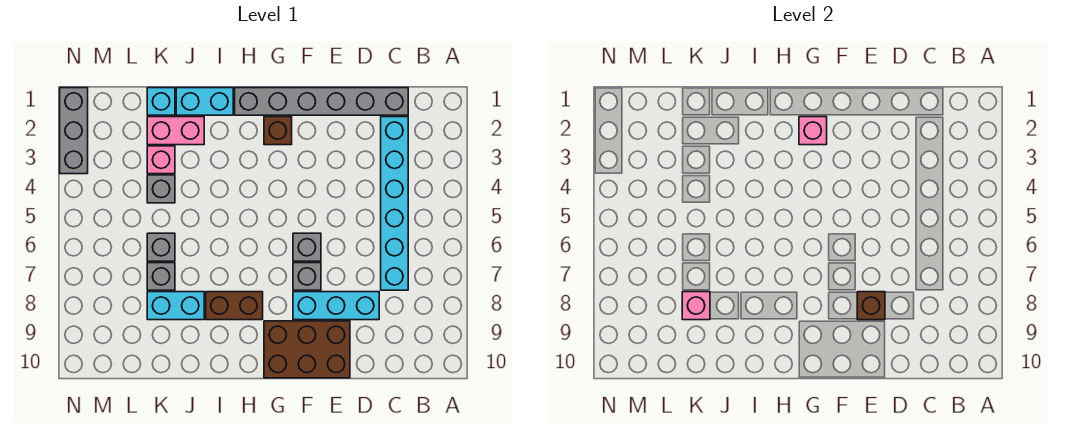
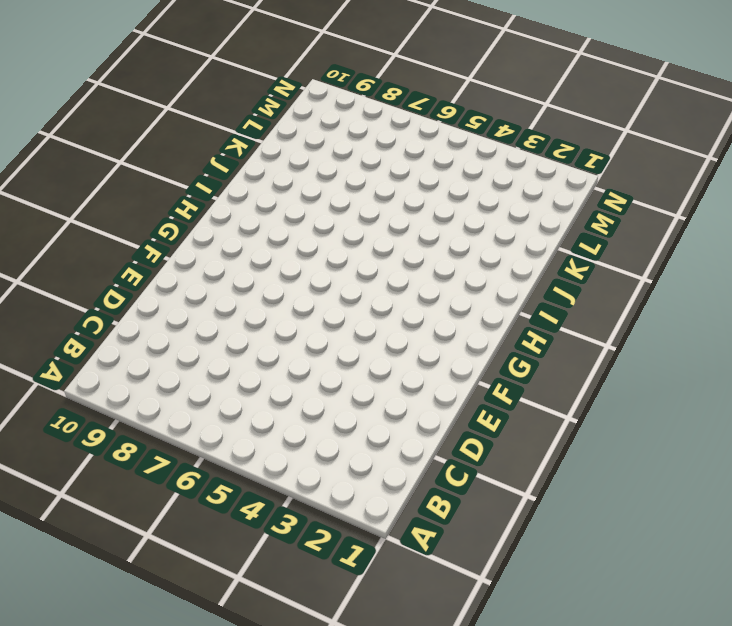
none -> grey 1x6 brick [235,88,408,115]
none -> cyan 1x6 brick [381,117,408,290]
none -> cyan 1x3 brick [293,292,379,320]

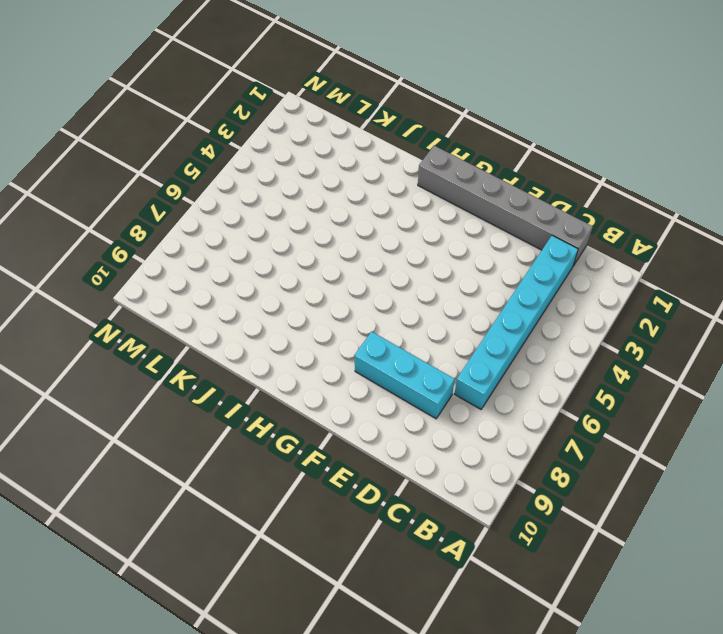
none -> brown 2x3 brick [264,321,350,378]
none -> grey 1x1 brick [293,233,321,261]
none -> grey 1x1 brick [293,263,321,290]

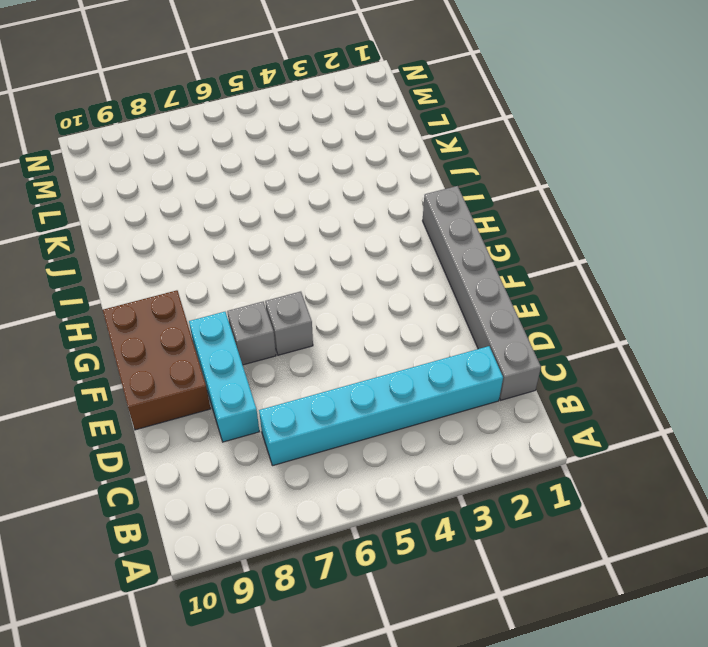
none -> brown 1x1 brick [264,117,292,145]
none -> brown 1x2 brick [206,292,263,320]
none -> cyan 1x2 brick [176,88,233,115]

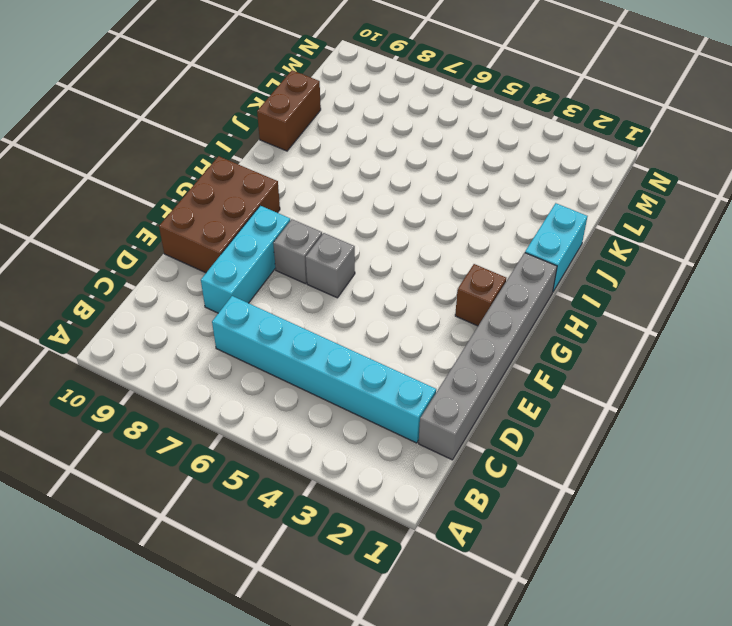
brown 1x2 brick [257,70,321,151] -> brown 1x2 brick moved to [206,292,263,320]
none -> pink 1x2 brick [147,117,204,145]
none -> cyan 1x2 brick [147,292,204,320]
none -> cyan 1x1 brick [147,88,175,115]

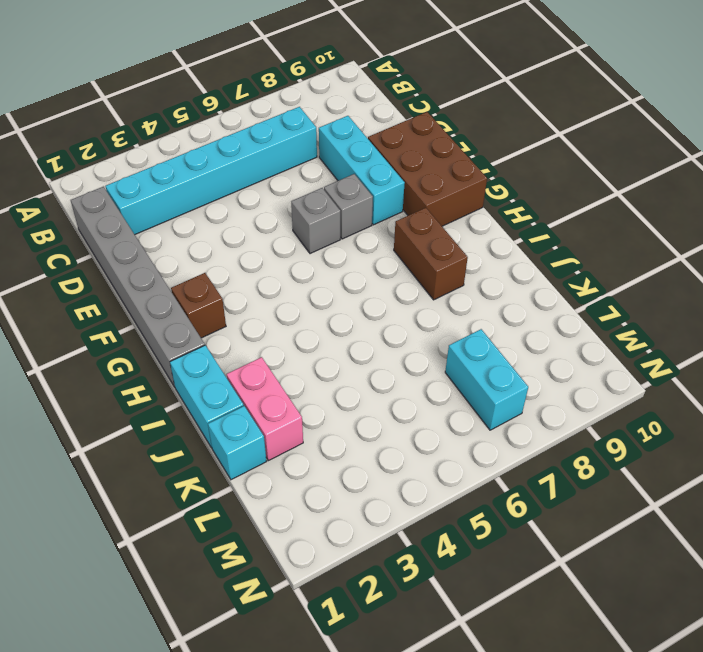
cyan 1x2 brick [445,329,528,430] -> cyan 1x2 brick moved to [147,292,204,320]
none -> pink 1x1 brick [147,146,175,174]
none -> grey 1x1 brick [147,175,175,203]
none -> grey 1x1 brick [147,233,175,261]

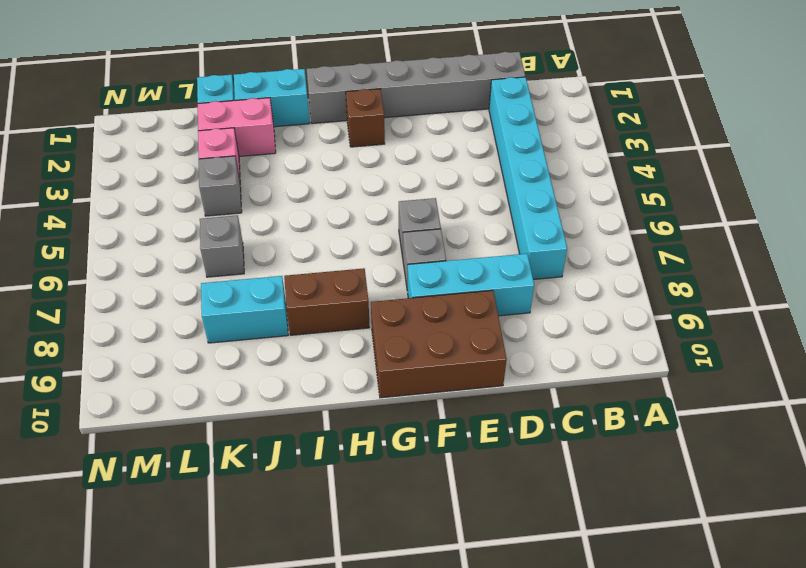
none -> grey 1x1 brick [147,263,175,290]
none -> grey 1x3 brick [60,88,88,174]
none -> brown 1x1 brick [857,292,885,320]

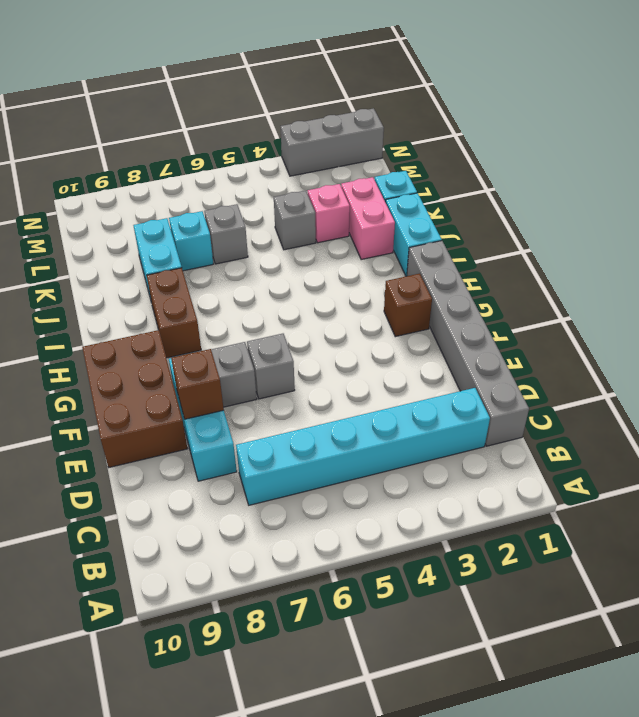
cyan 1x1 brick [169,211,213,271] -> grey 1x1 brick [147,263,175,290]
none -> pink 1x1 brick [799,117,827,145]
none -> pink 1x1 brick [682,292,710,320]

